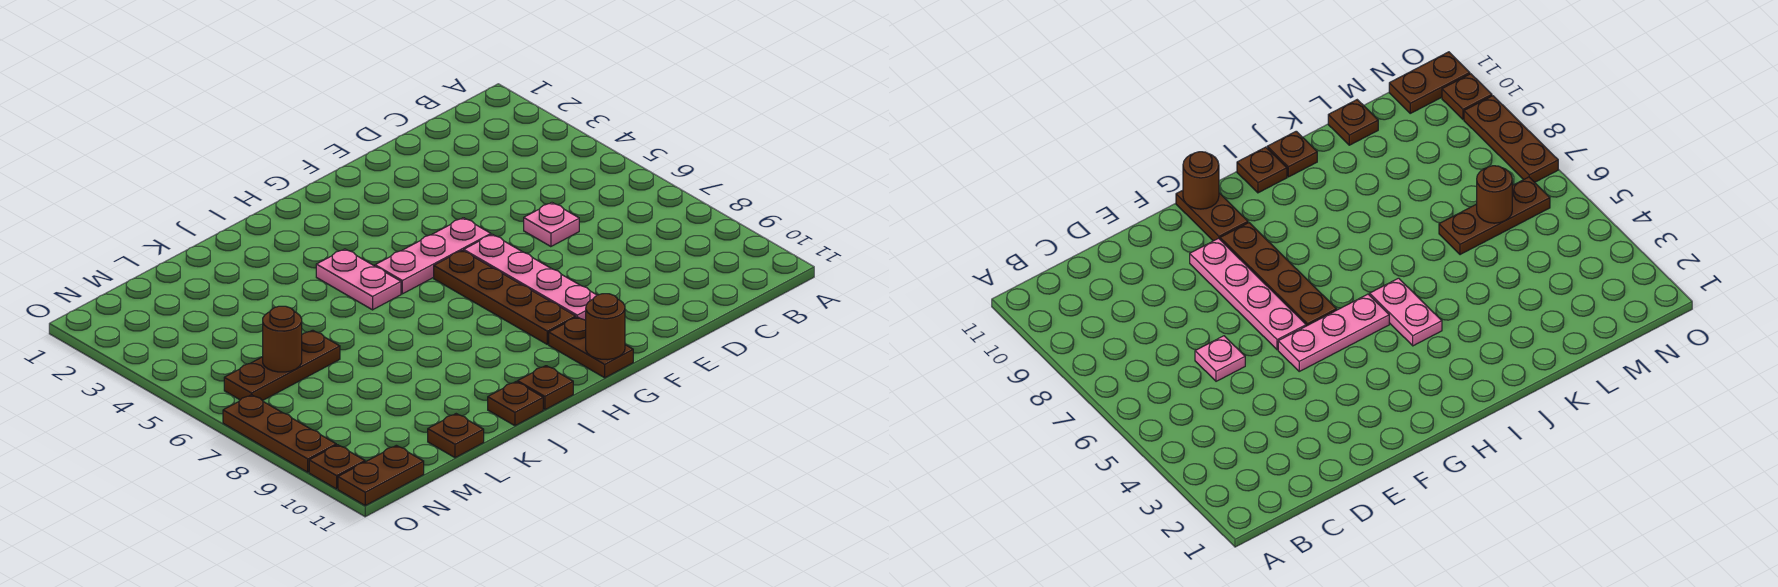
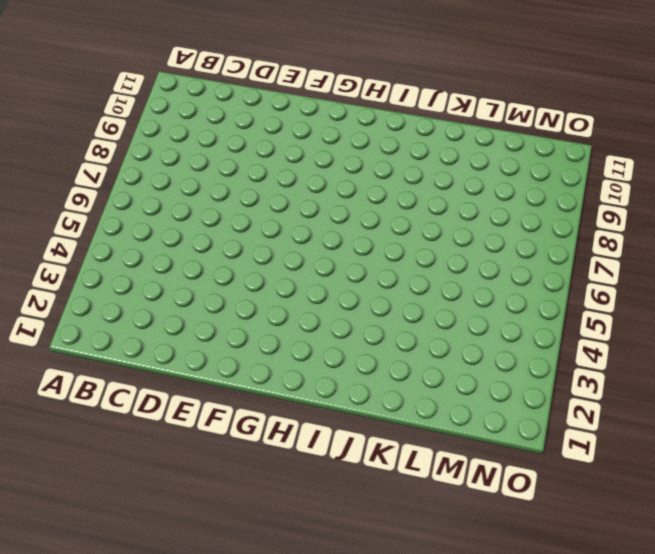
none -> pink 1x1 plate [524,203,579,247]
none -> pink 1x3 plate [375,218,491,294]
none -> pink 1x4 plate [464,234,597,320]

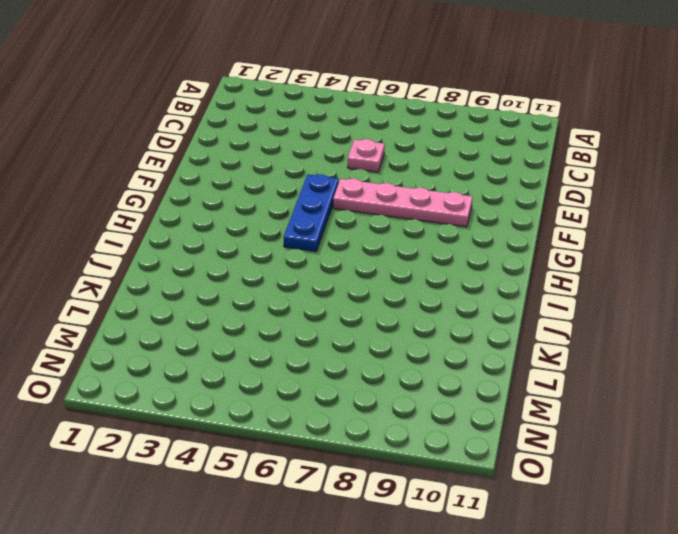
blue 1x3 plate [284,174,339,252] -> pink 1x3 plate [375,218,491,294]
none -> brown 1x4 plate [434,250,576,344]
none -> brown 1x2 plate [549,317,633,378]
none -> pink 1x2 plate [316,249,401,310]

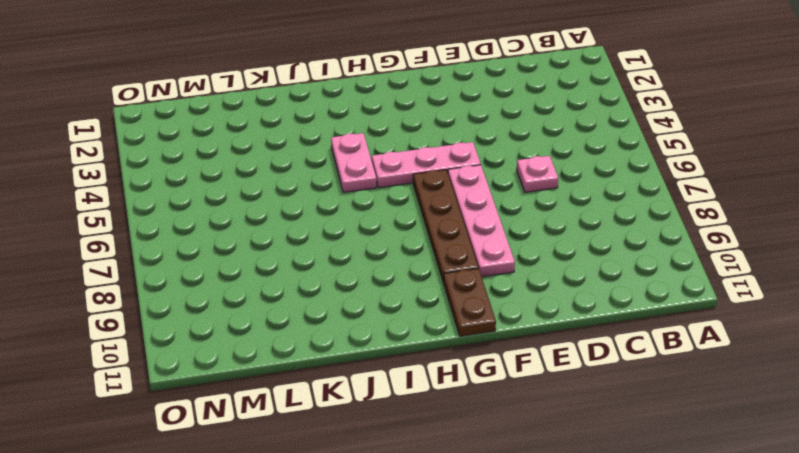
none -> brown 1x1 plate [518,366,573,410]
none -> brown 1x1 plate [488,382,543,426]
none -> brown 1x3 plate [224,330,340,401]

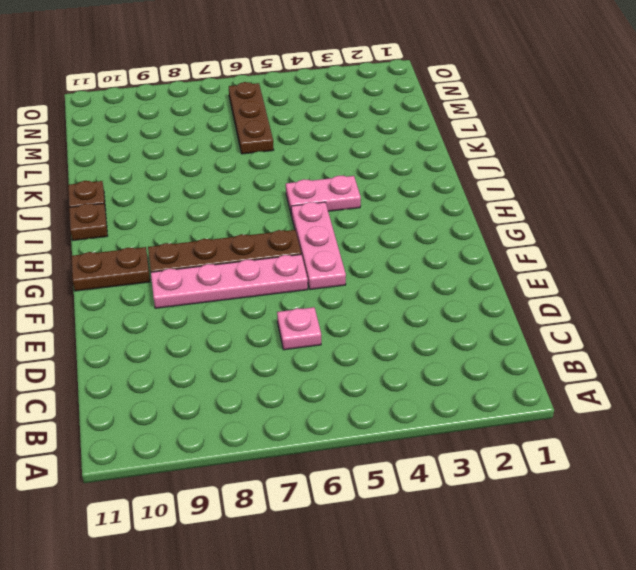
none -> brown 1x1 plate [428,414,484,458]
none -> brown 1x2 plate [338,445,424,506]
none -> brown 1x3 plate [223,395,336,472]

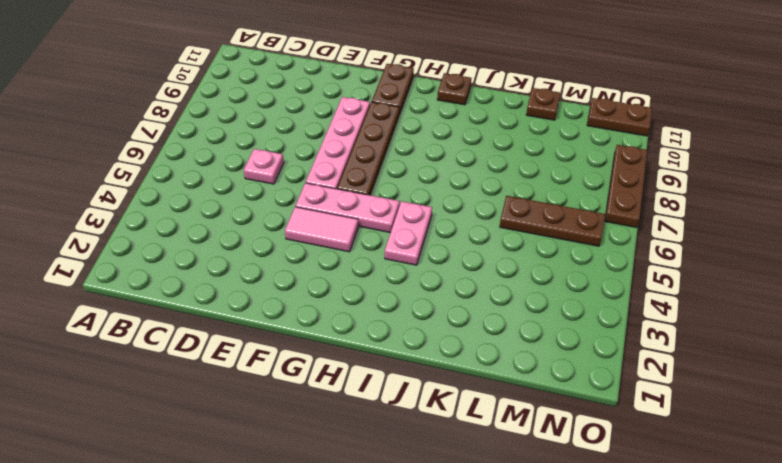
pink 1x2 tile [285,207,359,252] -> none
none -> brown 1x1 plate [488,382,543,426]
none -> brown 1x1 plate [309,445,365,489]
none -> brown 1x1 round brick [586,294,625,360]

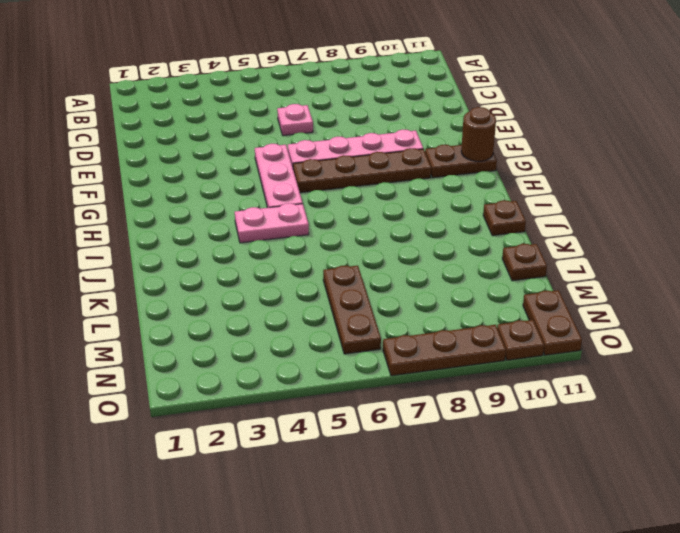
none -> brown 1x1 plate [518,366,573,410]
none -> brown 1x1 round brick [263,306,302,372]

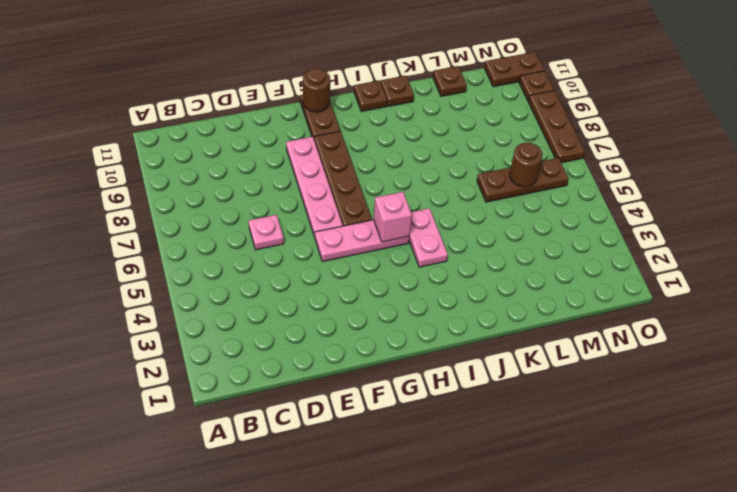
pink 1x1 brick [374,192,412,242] -> none

